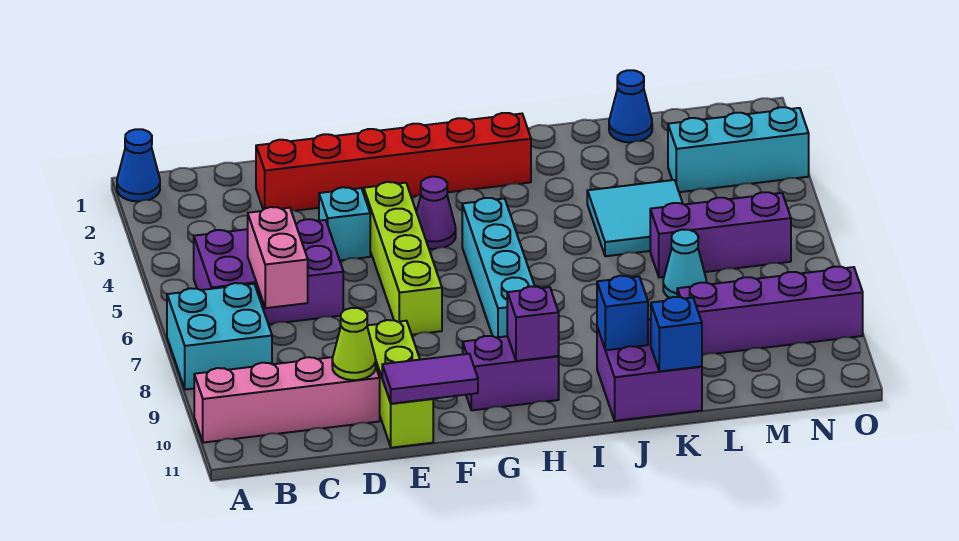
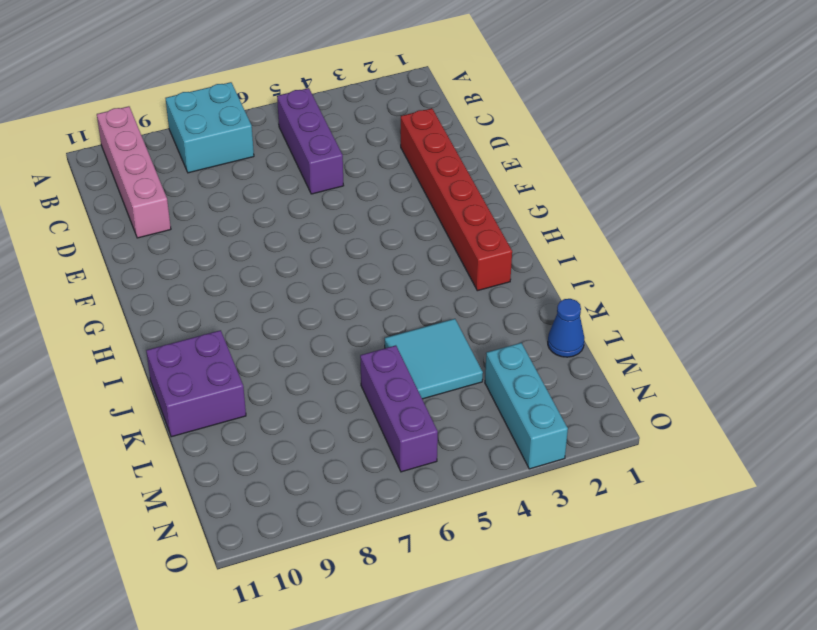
purple 1x3 brick [277,88,344,194] -> purple 2x3 brick [194,219,343,324]
none -> blue 1x1 cone [117,129,160,201]
none -> cyan 1x1 brick [319,187,370,260]
none -> lime 1x3 brick [367,320,433,448]

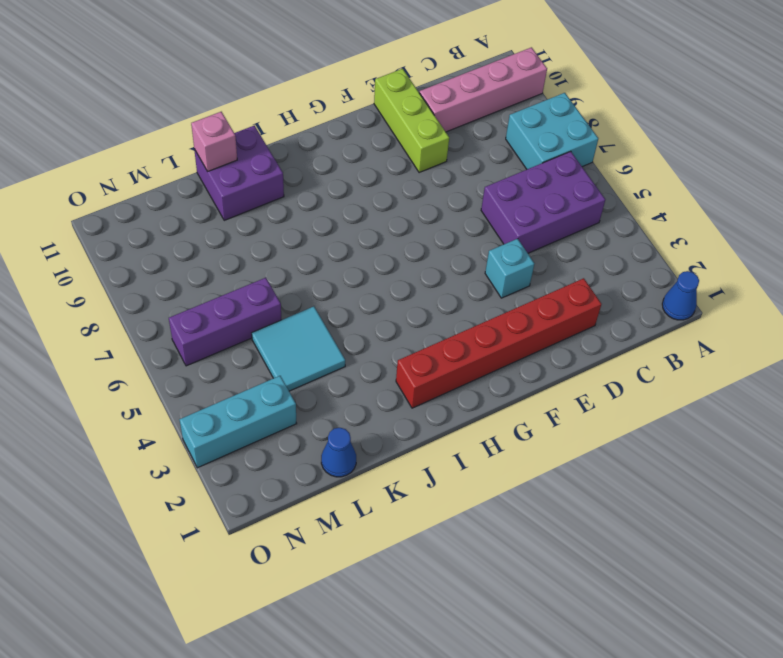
pink 1x1 brick [191,112,237,171] -> blue 1x1 brick [651,297,702,371]
none -> lime 1x4 brick [364,182,442,335]
none -> purple 1x1 cone [416,177,456,249]
none -> purple 1x2 brick [463,336,559,410]

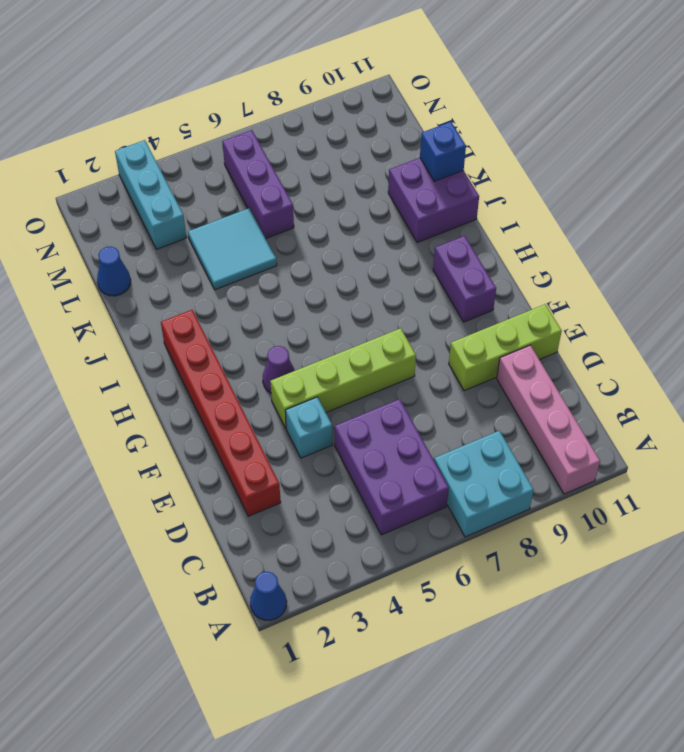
none -> cyan 1x4 brick [462,198,535,338]
none -> cyan 1x1 cone [663,230,706,298]
none -> purple 1x4 brick [677,267,863,355]

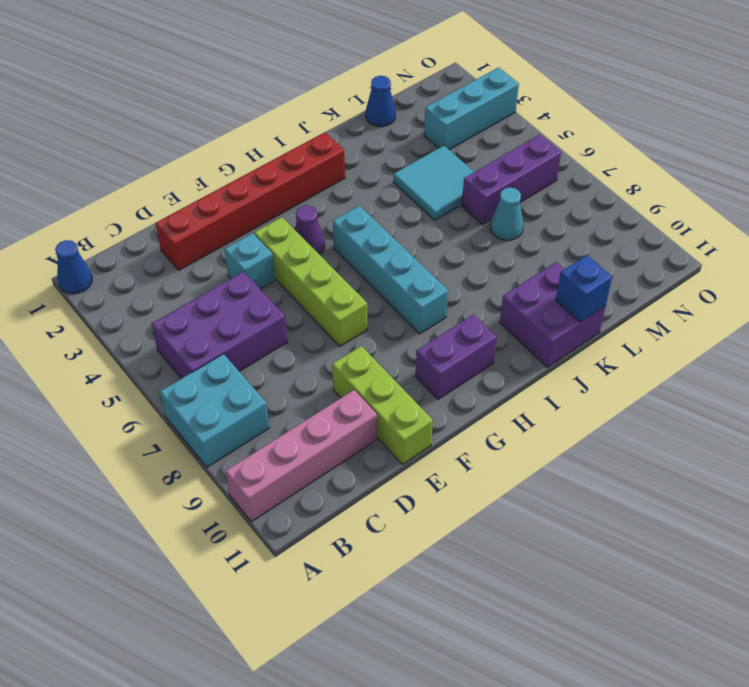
none -> purple 1x4 brick [677,267,863,355]
none -> pink 1x2 brick [248,207,308,308]
none -> lime 1x1 cone [332,308,376,380]

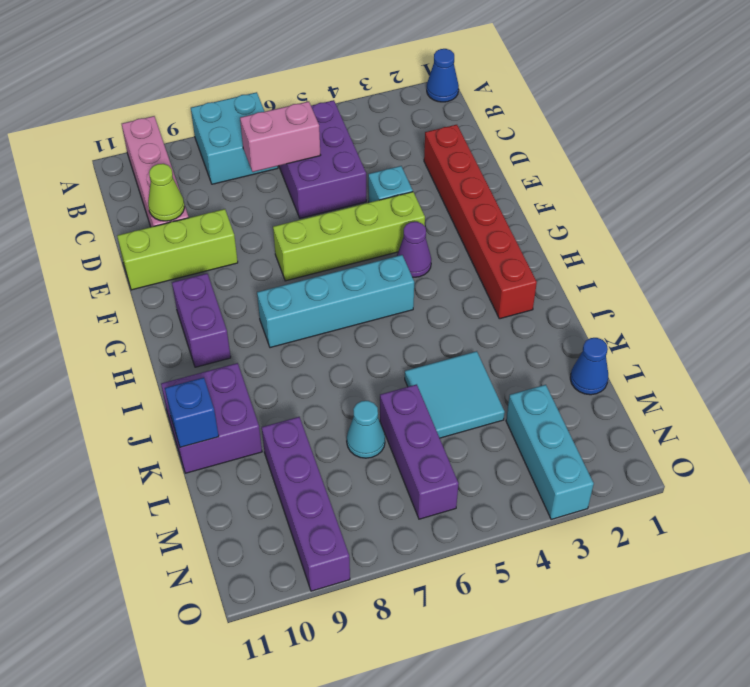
none -> purple 1x2 tile [382,354,478,404]
none -> purple 1x1 brick [507,286,559,361]
none -> blue 1x1 brick [597,276,648,350]

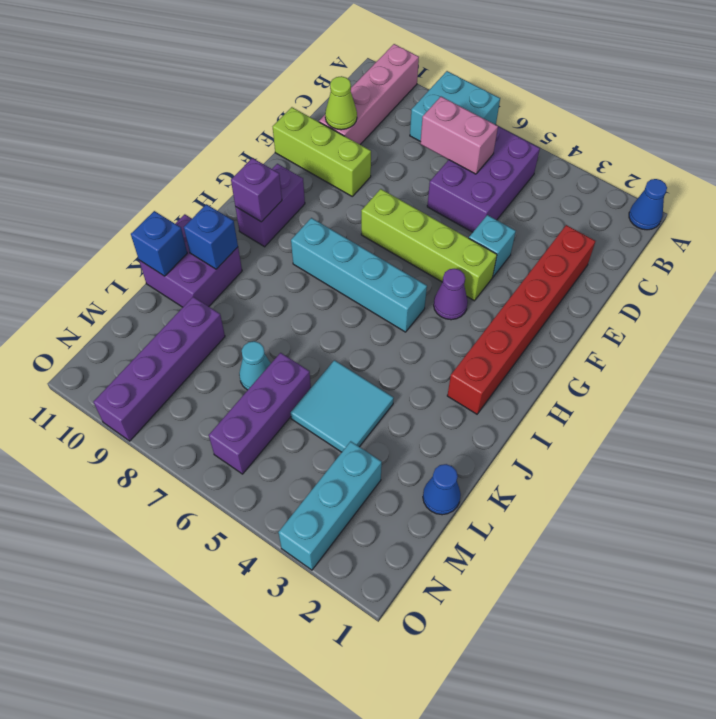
none -> purple 1x2 tile [382,354,478,404]

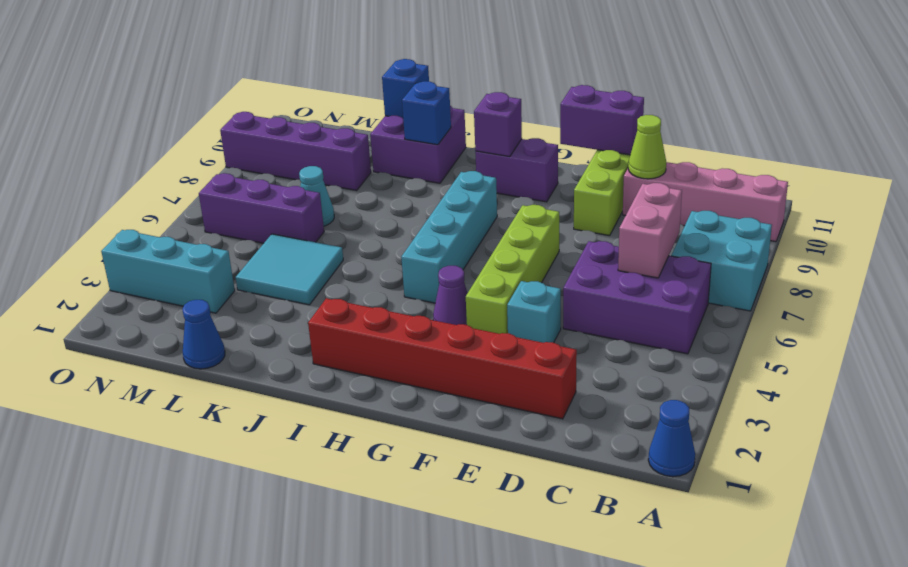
purple 1x2 brick [560,85,644,155] -> purple 1x2 tile [382,354,478,404]

